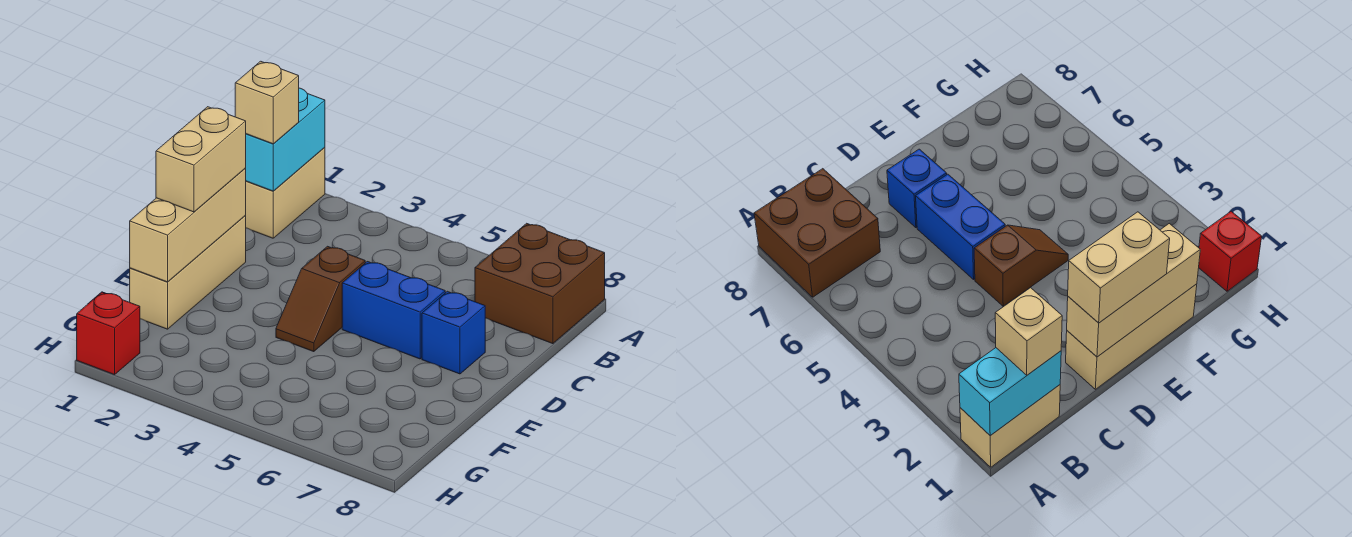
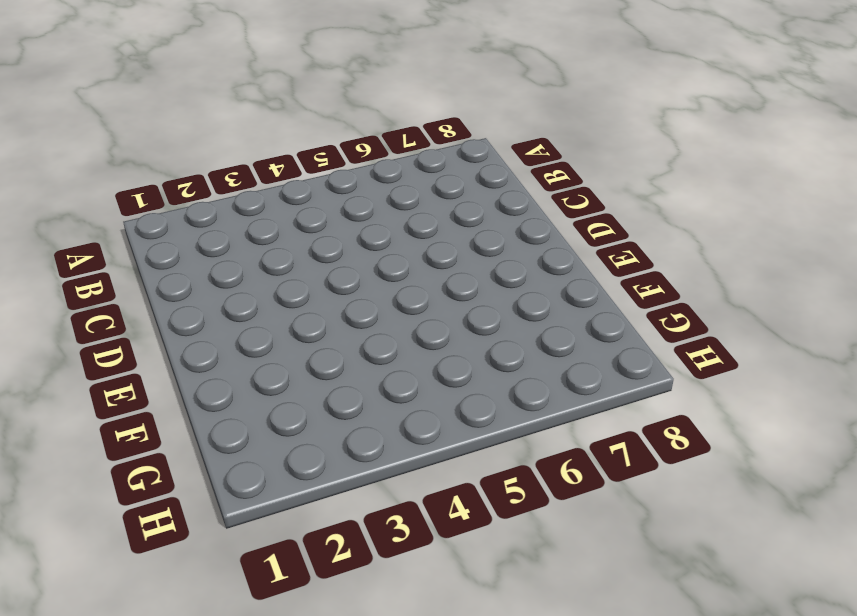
none -> tan 1x2 brick [246,147,325,238]
none -> brown 2x2 brick [475,223,605,344]

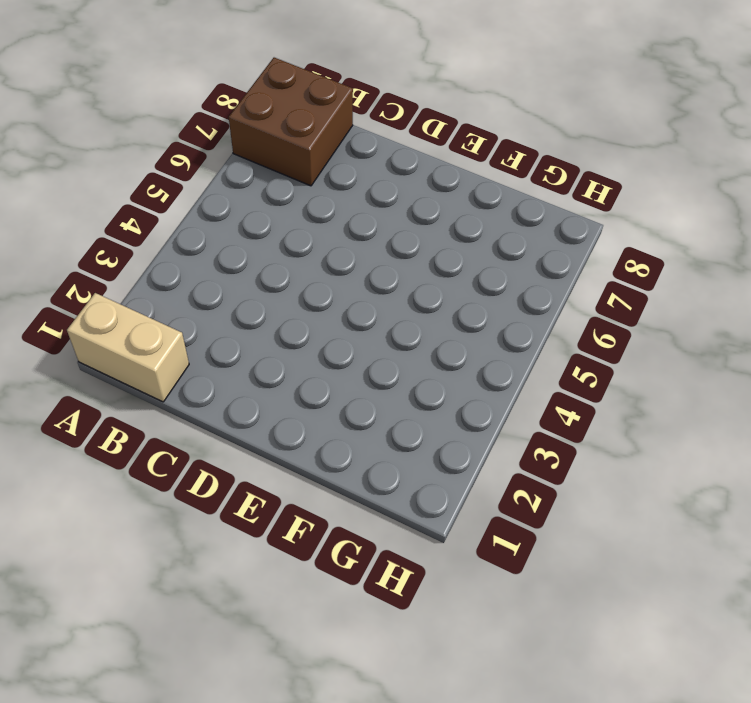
none -> tan 1x3 brick [130,215,246,329]
none -> brown 1x2 slope [276,246,365,352]

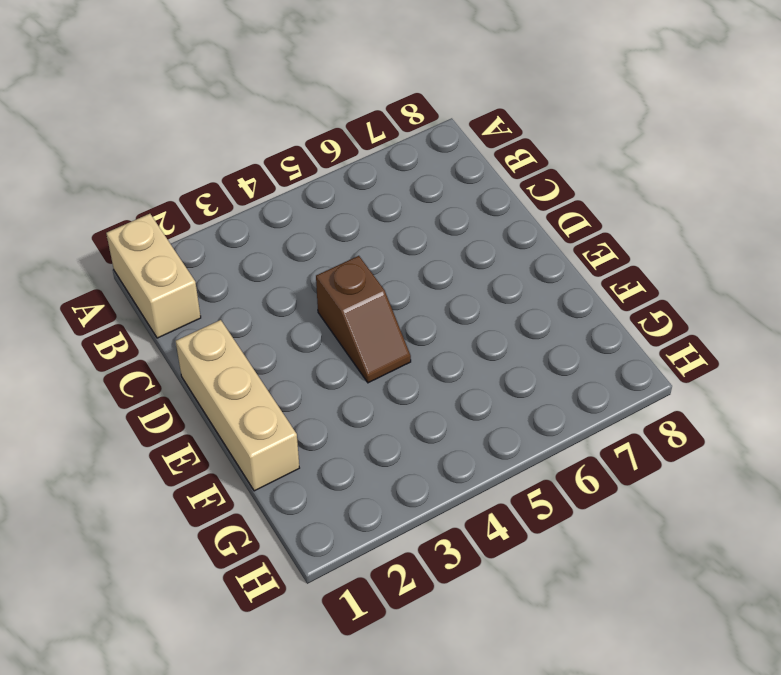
none -> brown 2x2 brick [475,223,605,344]
none -> blue 1x2 brick [342,262,445,359]

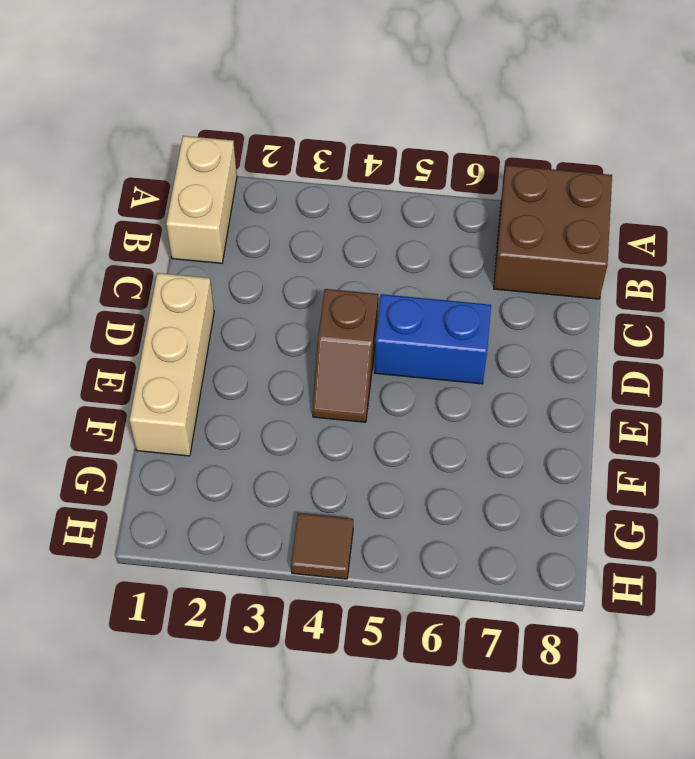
brown 1x1 tile [291,513,353,579] -> none
none -> blue 1x1 brick [422,291,485,374]
none -> red 1x1 brick [77,292,140,375]

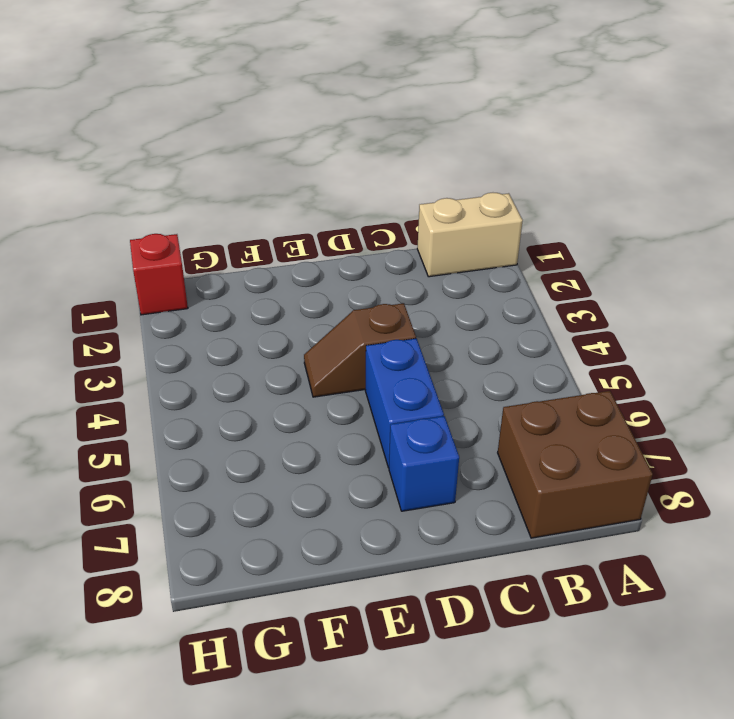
none -> tan 1x3 brick [130,215,246,329]
none -> cyan 1x2 brick [245,88,325,191]

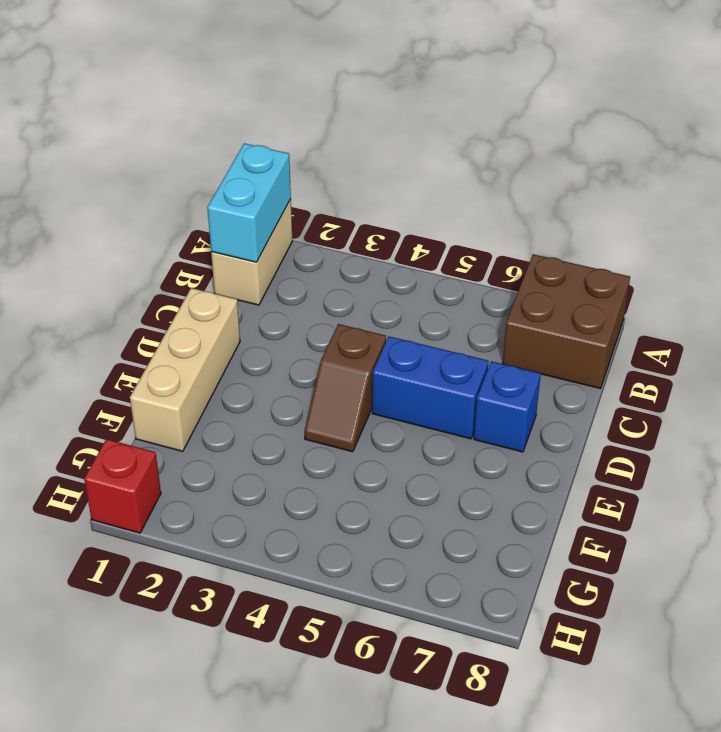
none -> tan 1x3 brick [130,169,246,282]
none -> tan 1x1 brick [235,61,299,144]

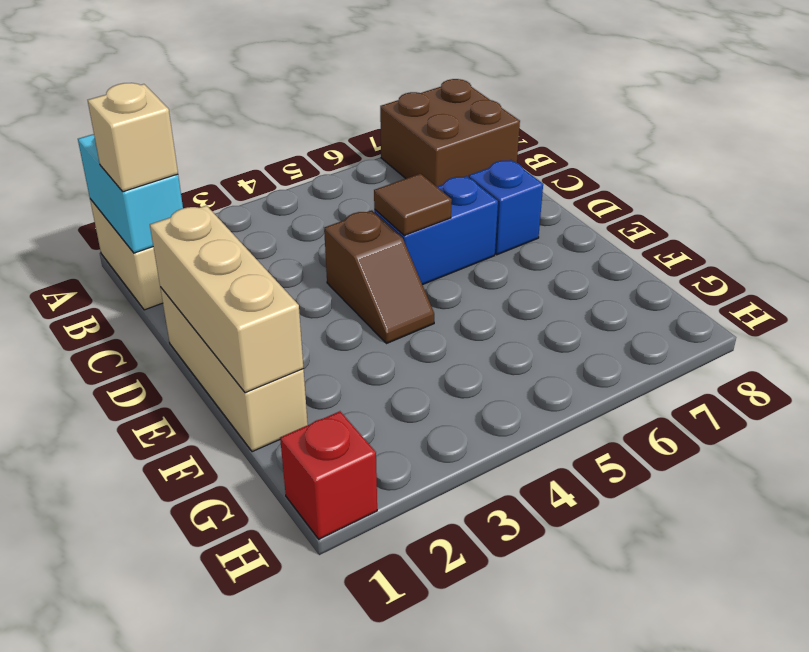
brown 1x1 tile [374,174,452,235] -> none
none -> tan 1x2 brick [156,107,246,212]

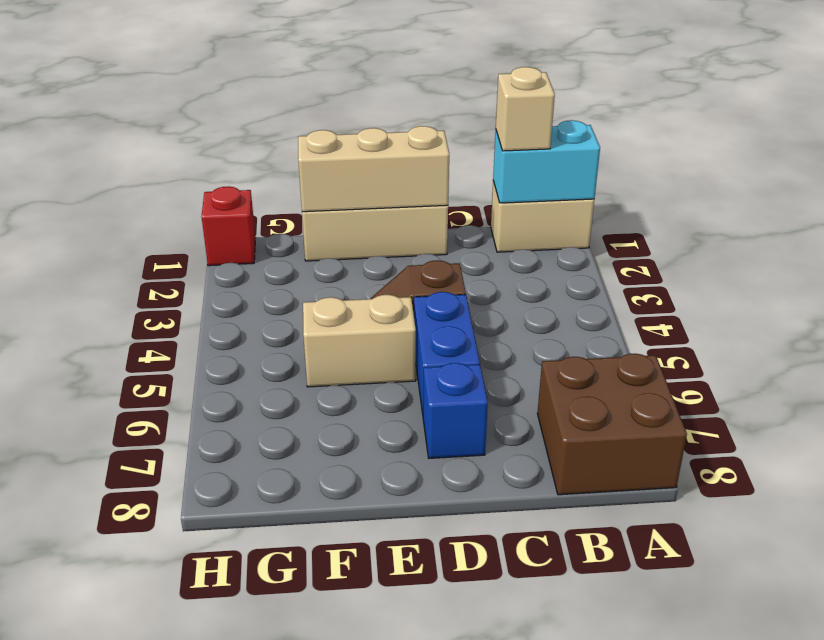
tan 1x2 brick [303,295,416,387] -> tan 1x2 brick moved to [156,107,246,212]

